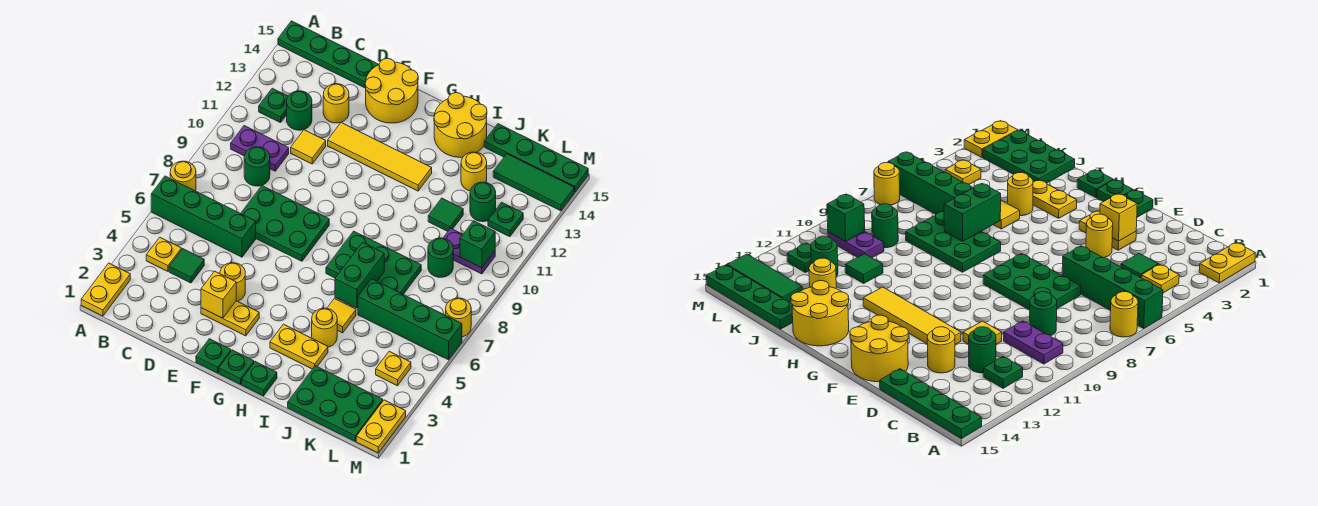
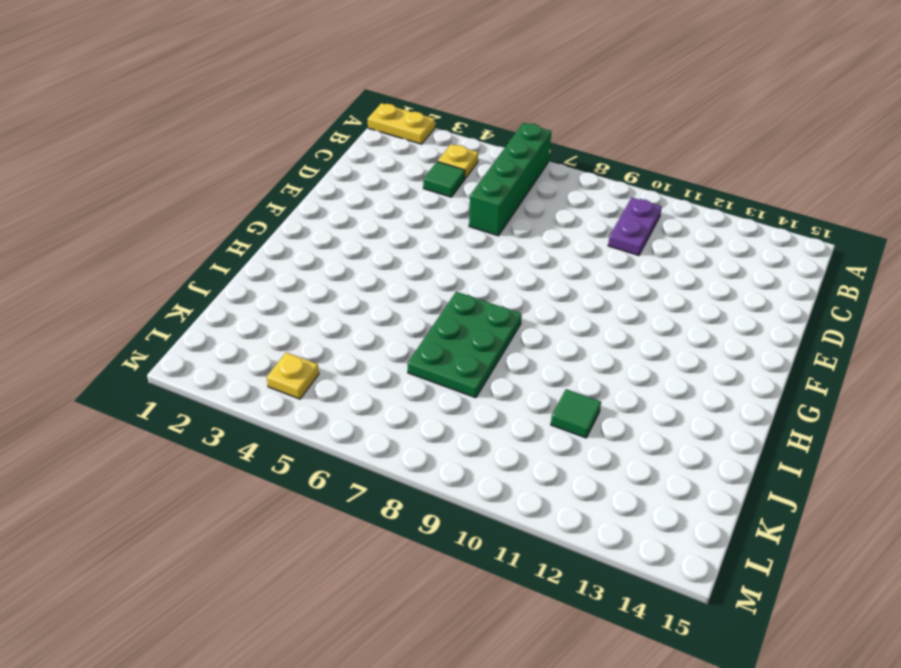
none -> yellow 1x1 round brick [170,161,196,191]
none -> green 1x4 plate [278,21,379,88]
none -> green 1x1 plate [259,88,288,123]
none -> green 1x1 round brick [244,147,270,186]

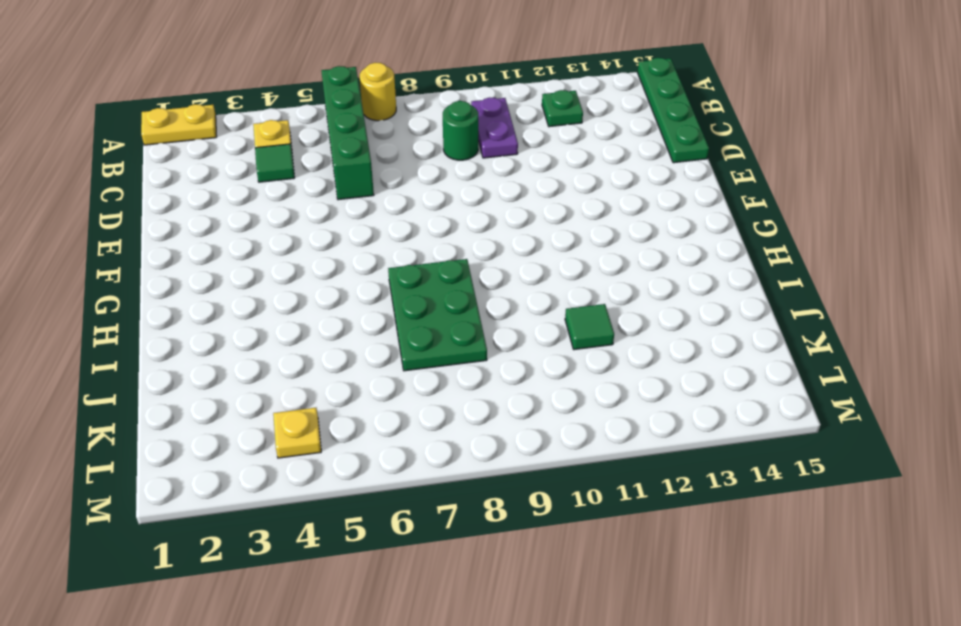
none -> green 1x1 round brick [287,91,312,130]
none -> green 2x3 plate [241,186,329,261]
none -> yellow 1x1 tile [291,130,326,164]
none -> yellow 1x1 round brick [323,84,349,123]

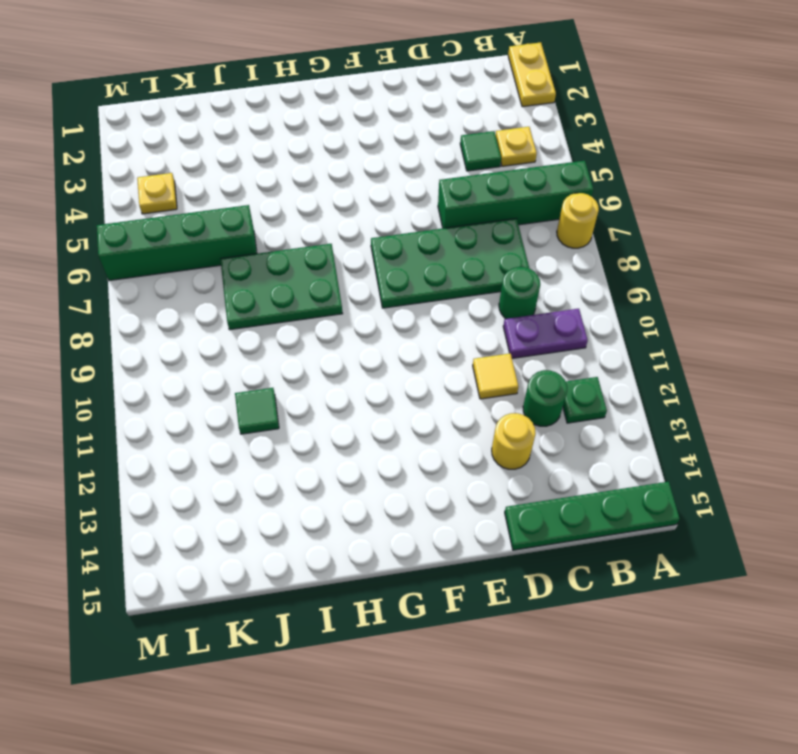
green 2x4 plate [371,219,529,308] -> green 2x3 plate [241,186,329,261]
none -> yellow 1x2 plate [201,301,259,336]
none -> yellow 1x1 round brick [220,263,245,301]
none -> yellow 1x4 tile [328,122,432,191]
none -> yellow 2x2 round brick [365,58,418,123]

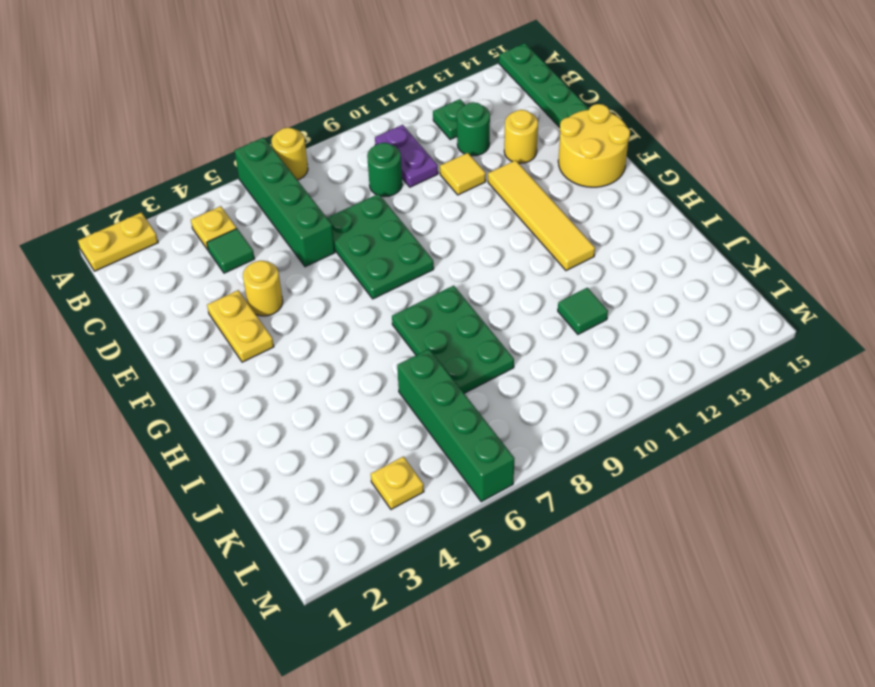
none -> green 1x1 plate [196,339,231,373]
none -> green 1x1 plate [219,350,254,384]
none -> green 1x1 plate [242,362,277,396]
none -> yellow 1x2 plate [270,324,328,369]

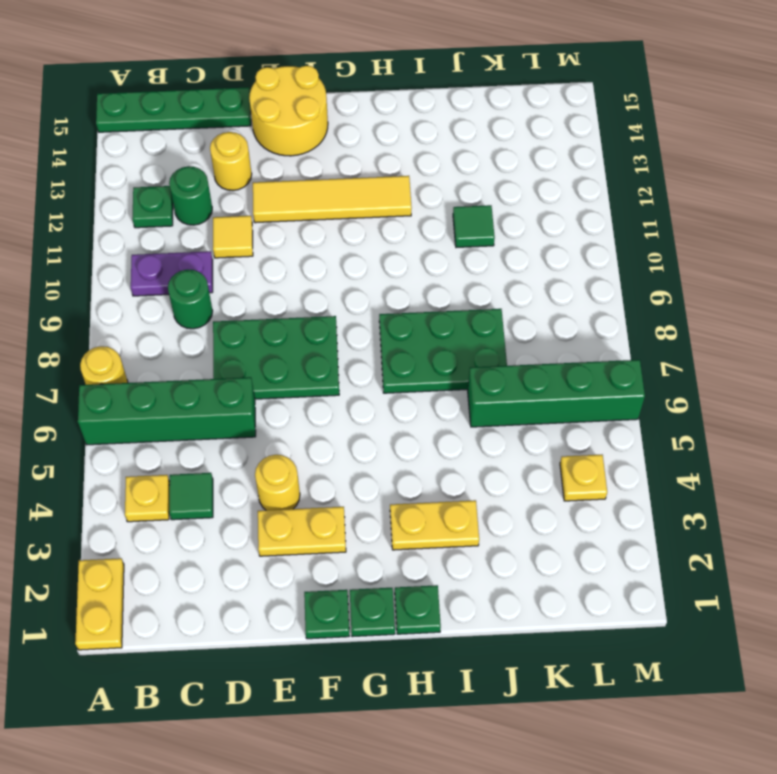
none -> yellow 2x2 round brick [434,93,487,157]
none -> yellow 1x1 round brick [312,308,337,347]
none -> yellow 1x1 tile [327,299,356,333]
none -> green 2x3 plate [288,366,383,441]

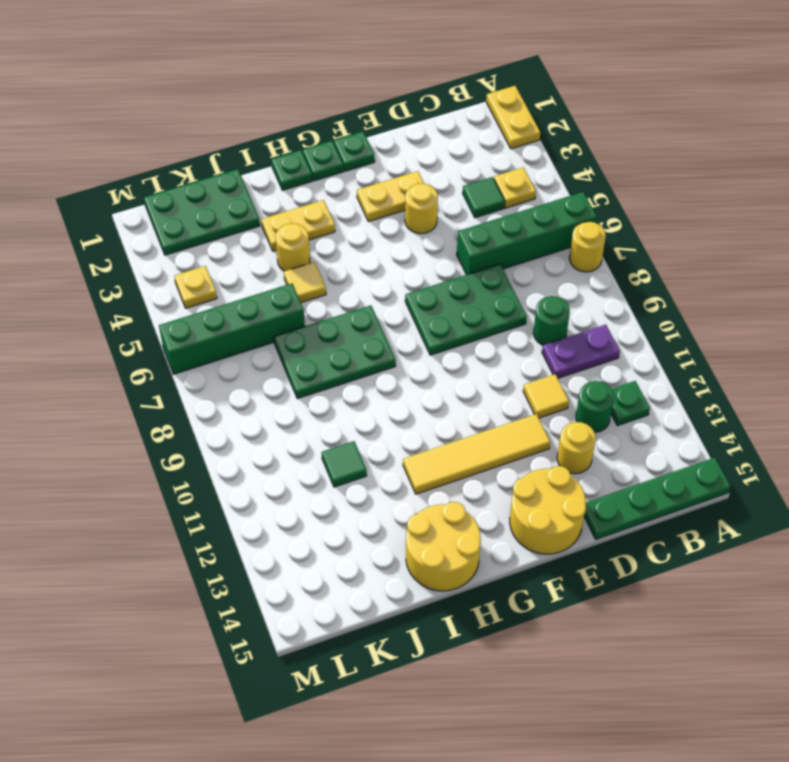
none -> yellow 1x1 round brick [461,152,487,191]
none -> green 1x4 plate [484,124,588,192]
none -> green 1x1 round brick [428,238,453,277]
none -> purple 1x2 plate [443,228,495,274]

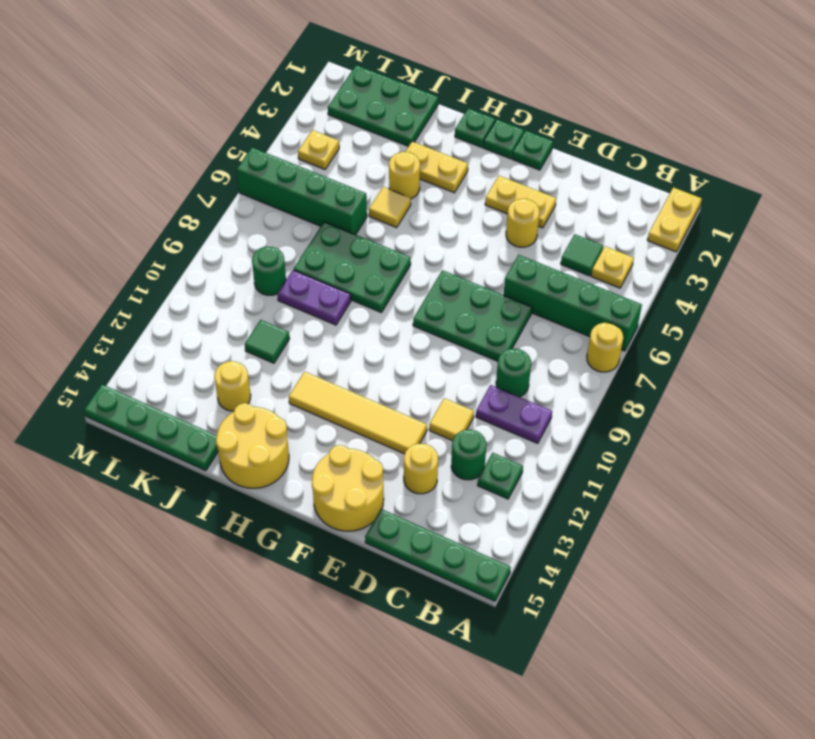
purple 1x2 plate [278,270,351,325] -> purple 1x2 plate moved to [443,228,495,274]
none -> green 1x1 round brick [470,182,496,222]
none -> green 1x3 tile [493,154,574,211]
none -> green 1x1 plate [488,202,523,237]
none -> yellow 1x2 plate [356,400,406,453]

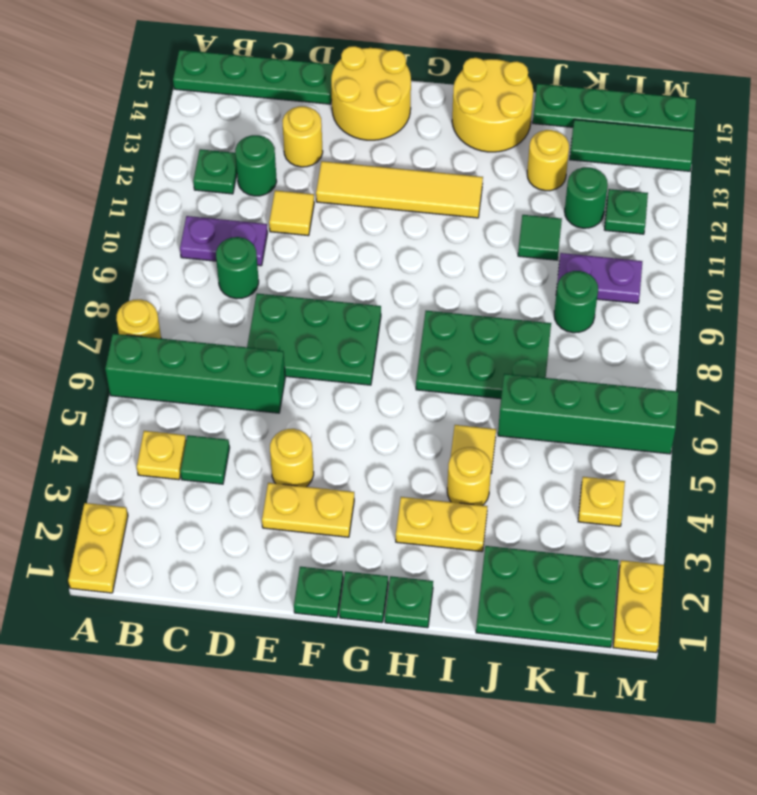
none -> yellow 1x1 round brick [446,298,471,337]
none -> yellow 1x1 brick [201,271,236,318]
none -> green 1x2 brick [335,242,384,308]
none -> green 1x1 brick [460,221,495,268]

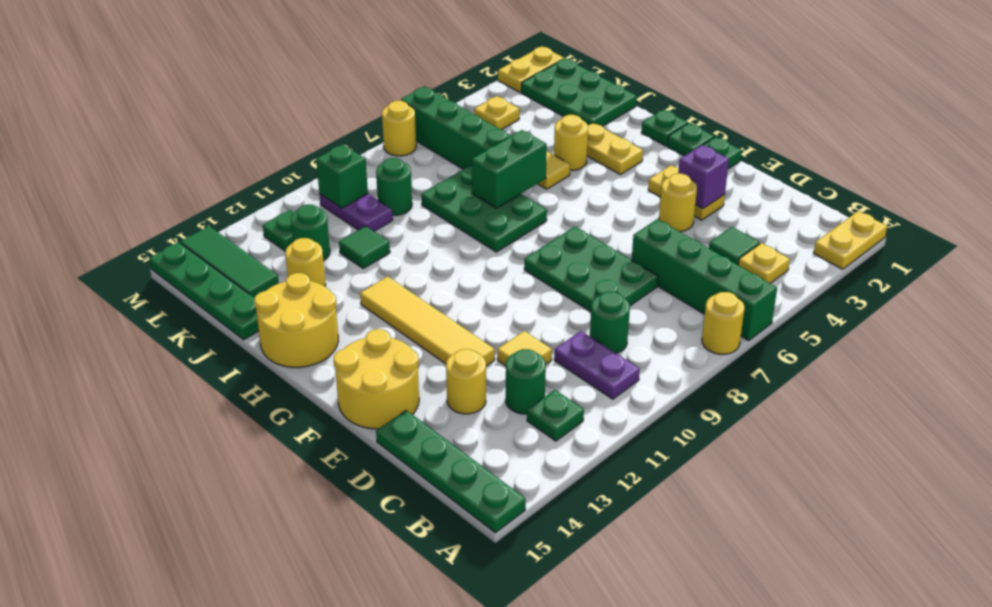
purple 1x1 brick [678,145,729,209] -> yellow 1x1 brick [201,271,236,318]

